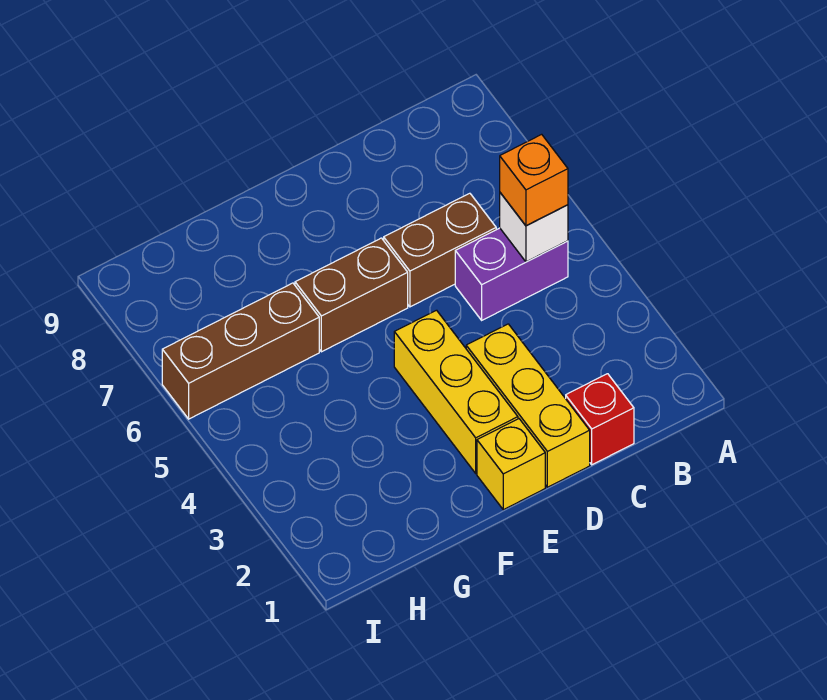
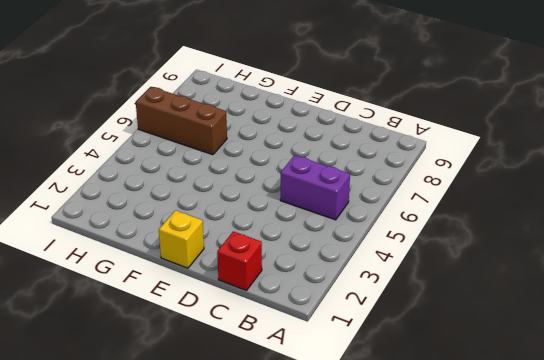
none -> brown 1x2 brick [384,193,496,307]
none -> yellow 1x3 brick [466,324,590,487]

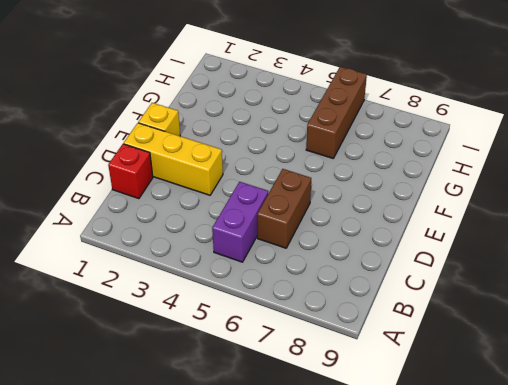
none -> yellow 1x3 brick [394,310,518,473]
none -> brown 1x2 brick [295,238,408,352]

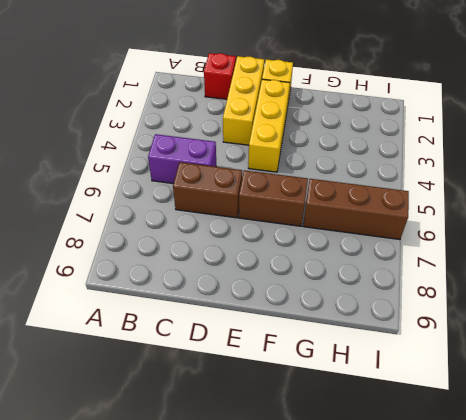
none -> white 1x1 brick [500,193,568,262]
none -> orange 1x1 brick [500,134,568,226]

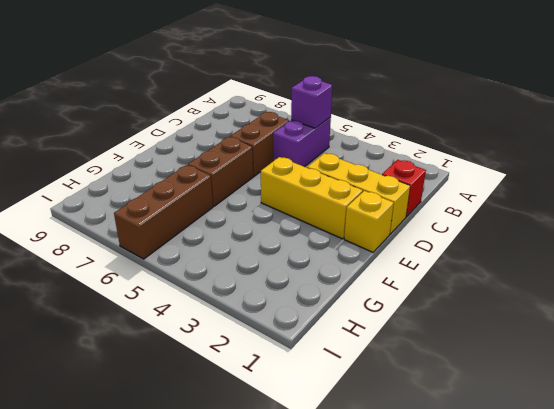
purple 1x1 brick [291,76,332,128] -> white 1x1 brick [500,193,568,262]
none -> orange 1x1 brick [500,134,568,226]

